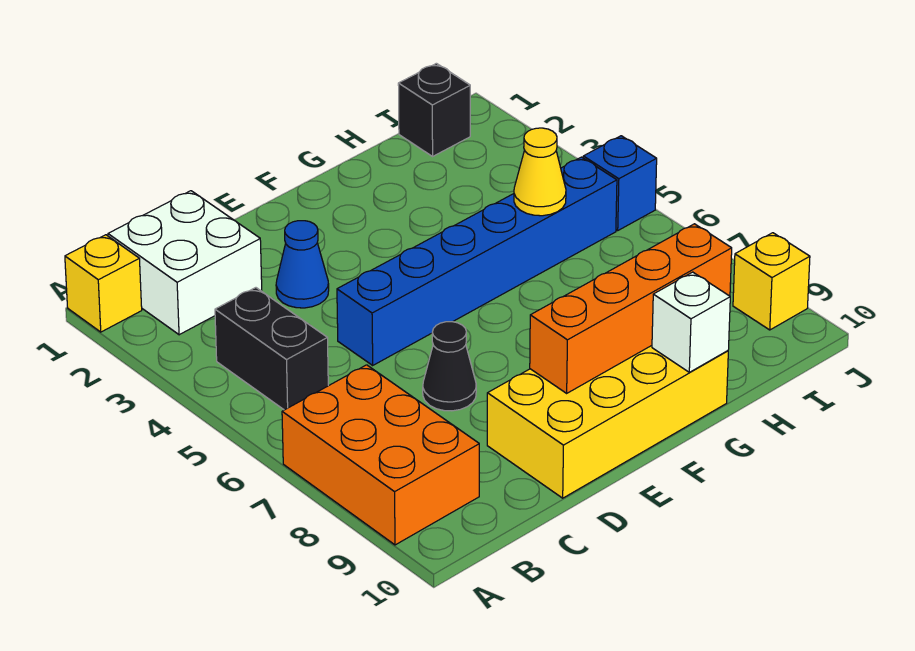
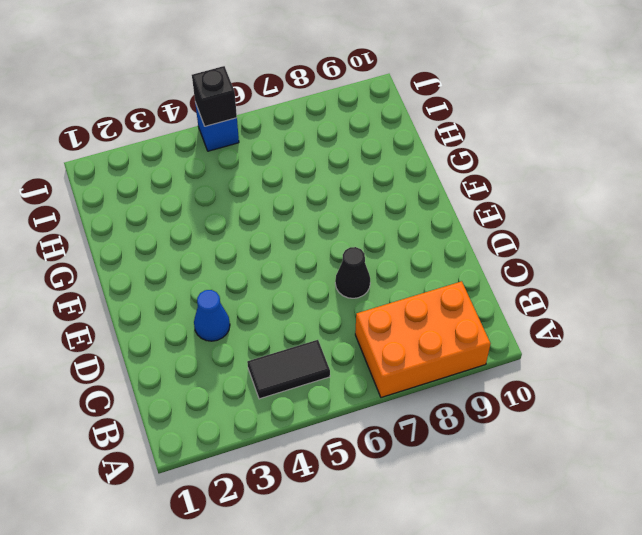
black 1x2 tile [247,340,330,399] -> black 1x2 brick [215,288,328,410]
black 1x1 brick [192,66,237,126] -> black 1x1 brick moved to [398,63,470,156]
none -> yellow 1x1 brick [65,235,142,332]
none -> white 2x2 brick [108,191,262,335]
none -> blue 1x6 brick [337,157,617,365]

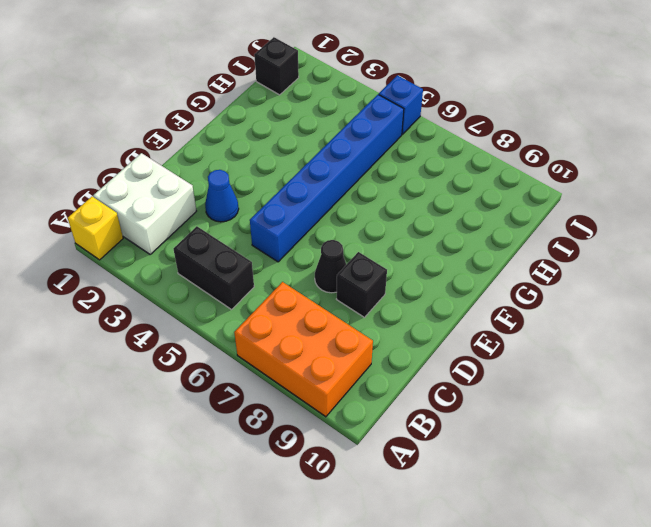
black 1x1 brick [337,252,387,317] -> none
none -> yellow 2x4 brick [487,346,728,498]
none -> yellow 1x1 brick [733,233,810,330]
none -> orange 1x4 brick [530,224,732,393]

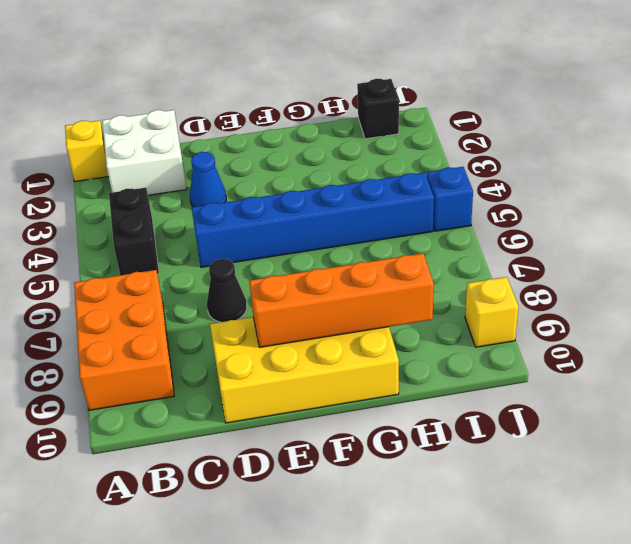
none -> white 1x1 brick [652,272,730,372]
none -> yellow 1x1 cone [514,128,566,216]

